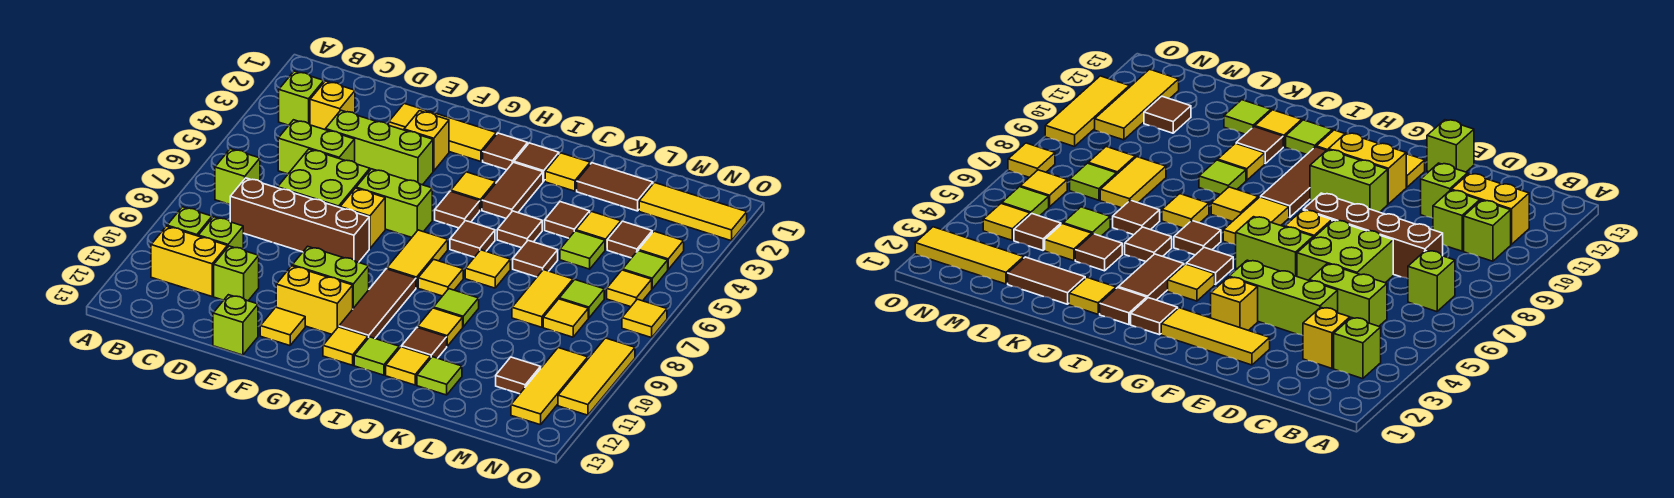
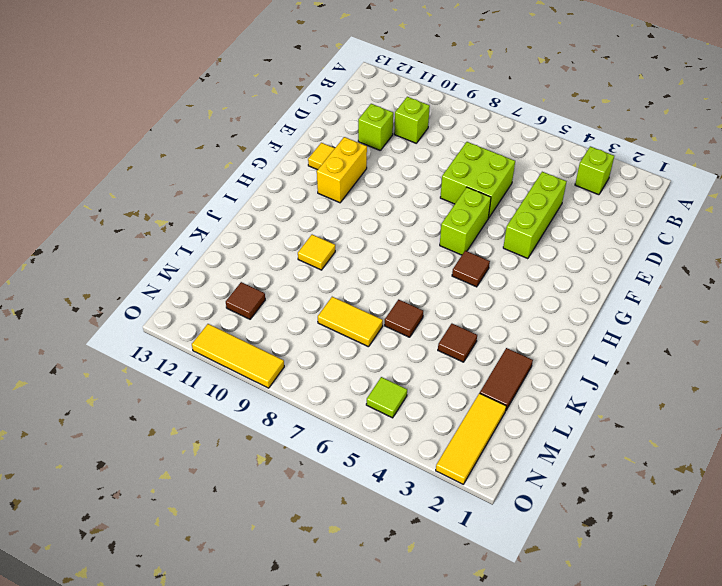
none -> lime 1x1 brick [215,149,260,204]
none -> lime 1x1 brick [167,207,212,236]
none -> yellow 1x2 brick [151,226,227,296]
none -> yellow 1x1 brick [310,81,355,130]

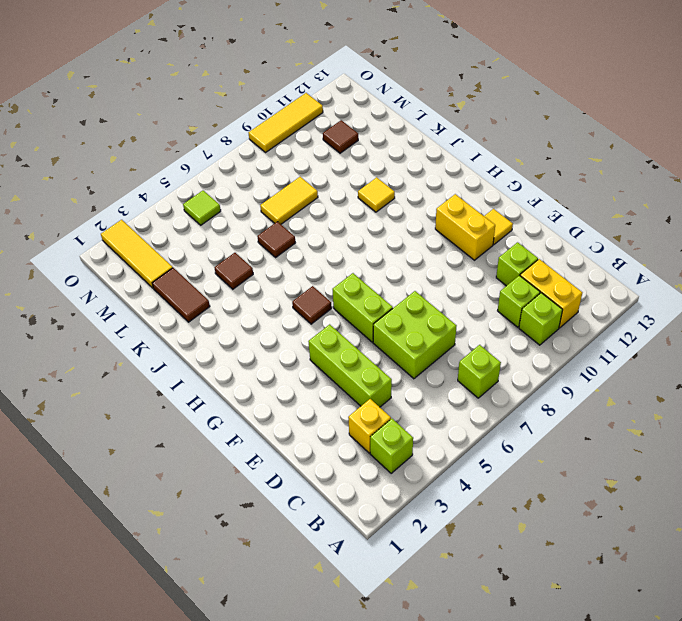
none -> lime 1x2 brick [278,120,355,174]
none -> brown 1x4 brick [230,178,369,262]
none -> yellow 1x3 tile [389,104,496,162]
none -> lime 1x1 brick [213,295,258,355]

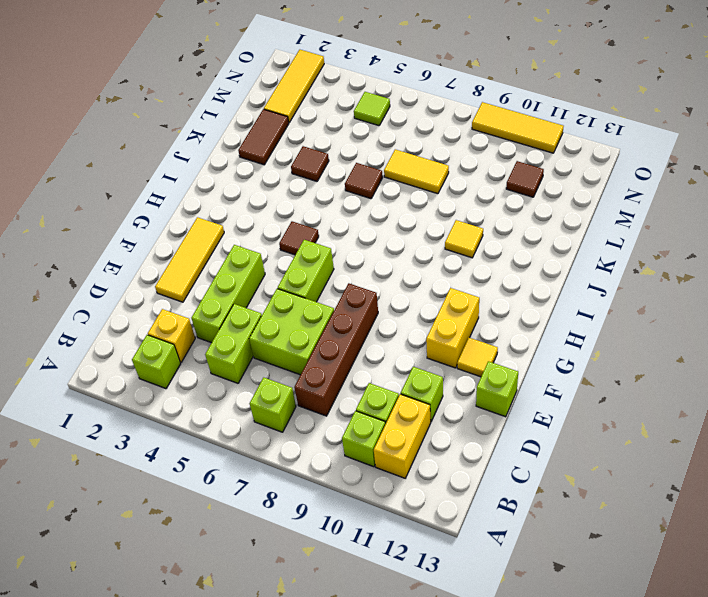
none -> yellow 1x1 brick [404,111,449,171]
none -> yellow 1x1 brick [340,188,385,249]
none -> lime 1x2 brick [292,246,369,308]
none -> brown 1x1 tile [483,133,528,170]

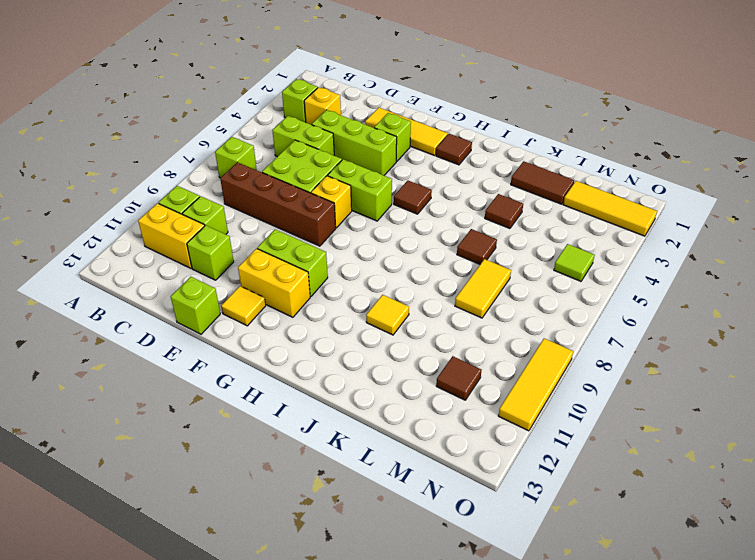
lime 1x1 brick [374,113,411,162] -> yellow 1x1 brick [404,111,449,171]
none -> yellow 1x1 tile [451,172,496,210]
none -> yellow 1x2 tile [387,230,448,288]
none -> brown 1x3 tile [339,269,416,338]
none -> yellow 1x1 tile [323,327,368,365]

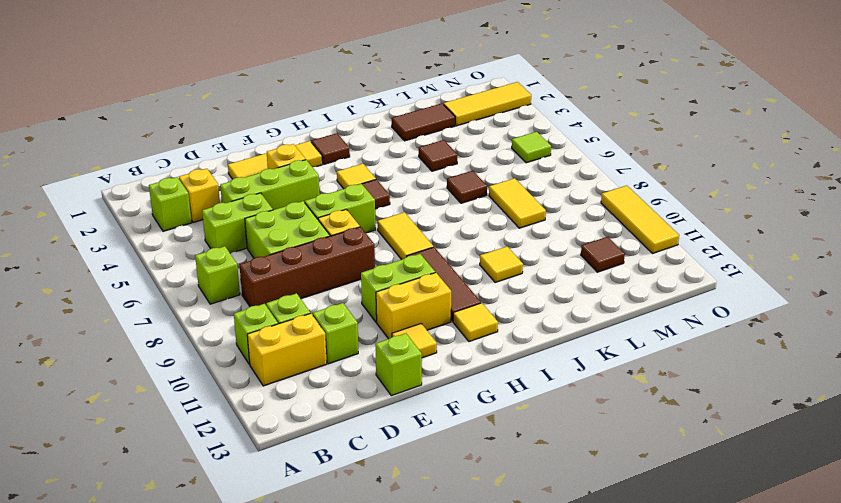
none -> brown 1x1 tile [514,143,559,181]
none -> brown 1x2 tile [482,162,543,218]
none -> brown 1x1 tile [450,221,495,257]
none -> yellow 1x1 tile [418,259,463,296]

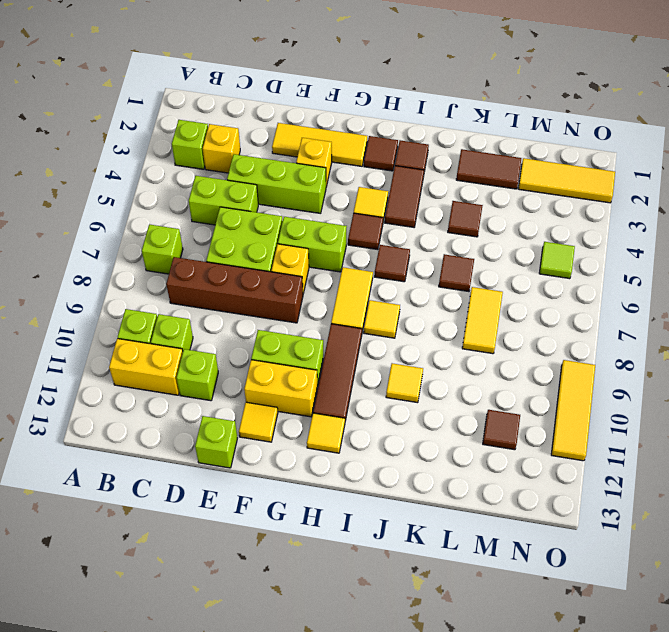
none -> lime 1x1 tile [354,337,399,375]
none -> yellow 1x1 tile [545,153,590,191]
none -> brown 1x1 tile [497,211,542,248]
none -> yellow 1x1 tile [465,250,510,288]

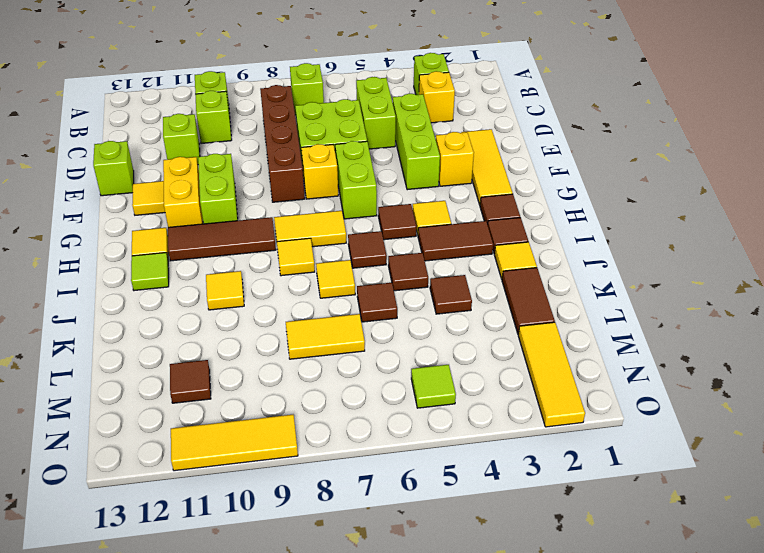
none -> yellow 1x2 brick [151,226,227,296]
none -> lime 1x1 tile [434,289,479,327]
none -> brown 1x1 tile [402,327,447,358]
none -> yellow 1x1 tile [386,347,431,385]

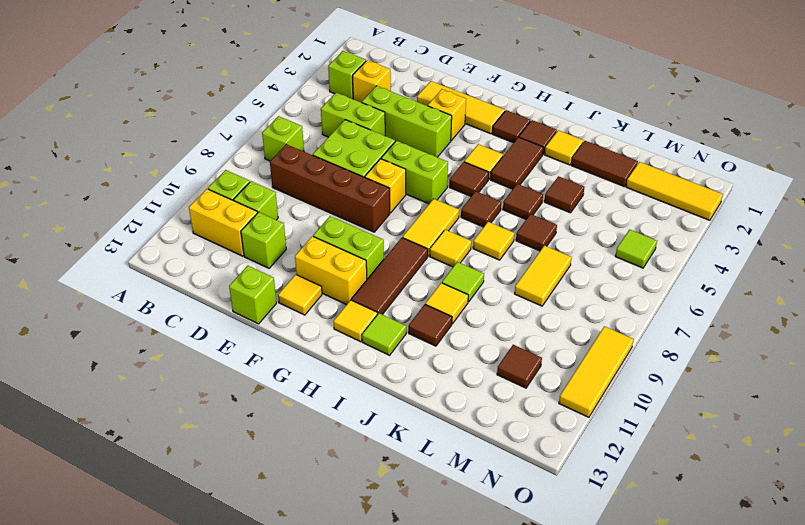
none -> yellow 1x1 tile [386,347,431,385]
none -> lime 1x1 tile [417,357,462,395]
none -> yellow 1x1 tile [576,211,621,250]
none -> lime 1x1 tile [560,231,605,269]

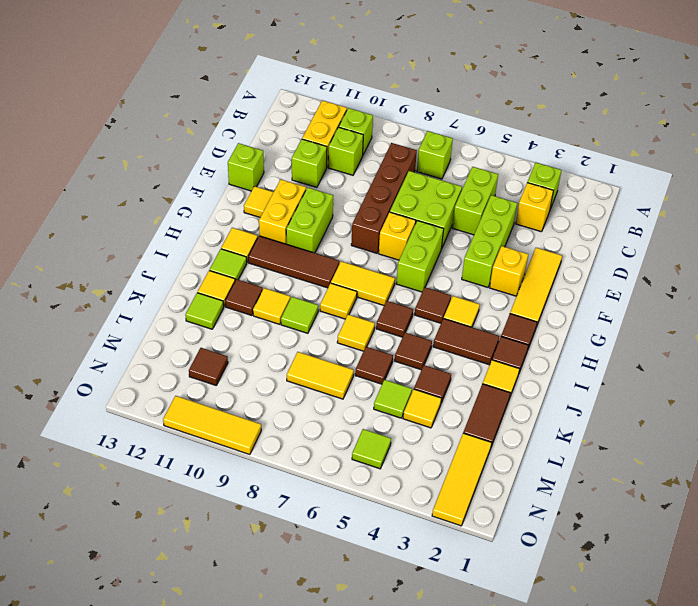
none -> brown 1x1 tile [607,221,652,258]
none -> lime 1x1 tile [559,280,604,318]
none -> yellow 1x1 tile [543,299,588,337]
none -> yellow 1x1 tile [639,231,684,269]

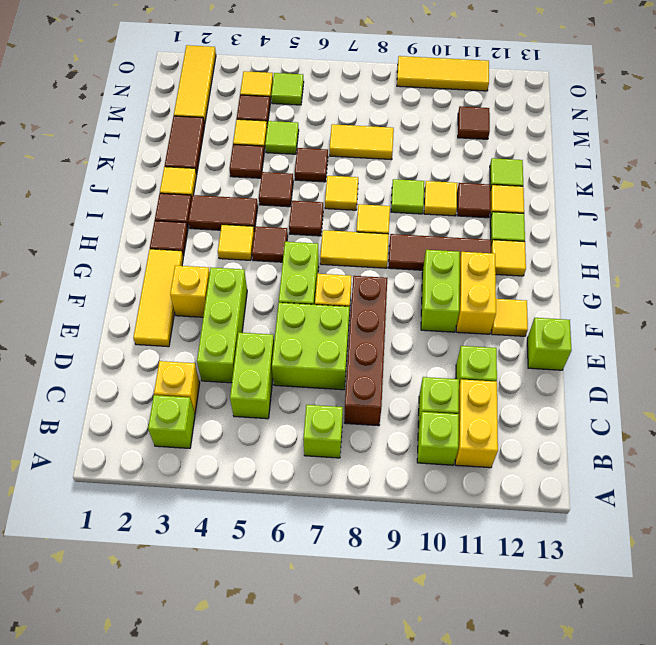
none -> lime 1x1 tile [559,280,604,318]
none -> yellow 1x1 tile [543,299,588,337]
none -> yellow 1x1 tile [607,270,652,307]
none -> yellow 1x3 tile [511,348,588,425]

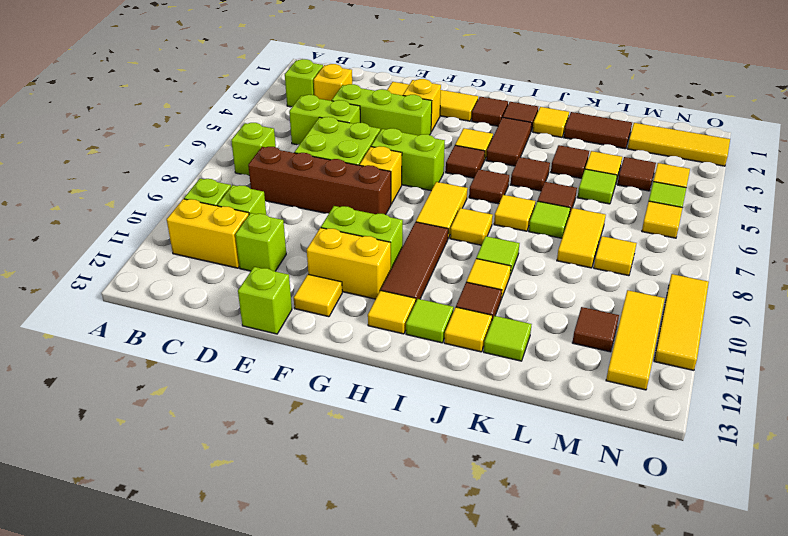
lime 1x1 tile [529,201,570,238] -> lime 1x1 tile moved to [559,280,604,318]
none -> yellow 1x1 tile [622,299,667,338]

